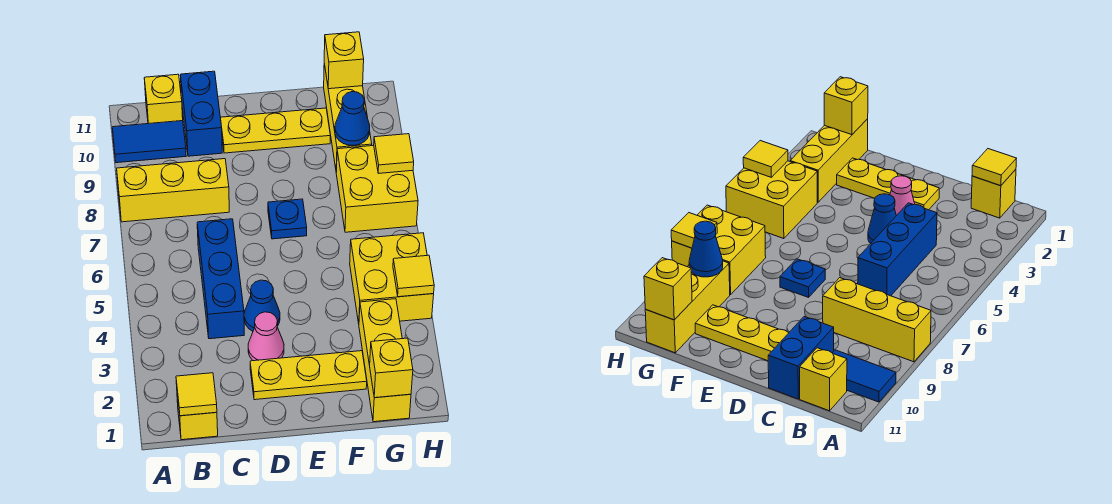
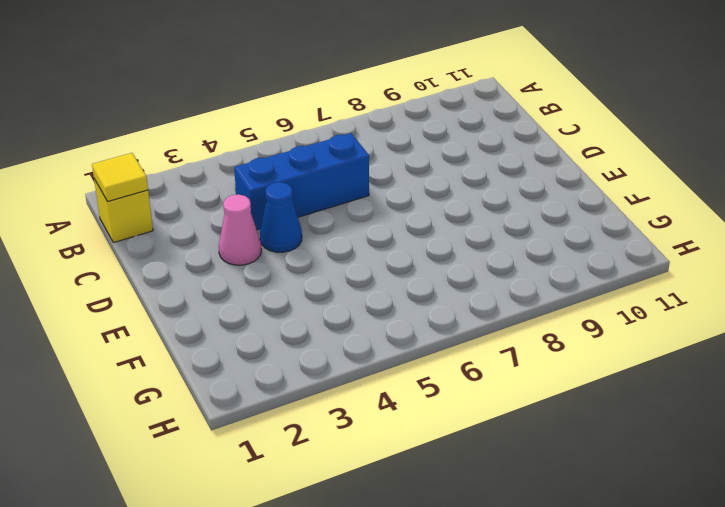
none -> yellow 1x3 brick [117,159,229,222]
none -> blue 1x2 tile [112,121,186,163]
none -> yellow 1x1 brick [144,74,183,124]

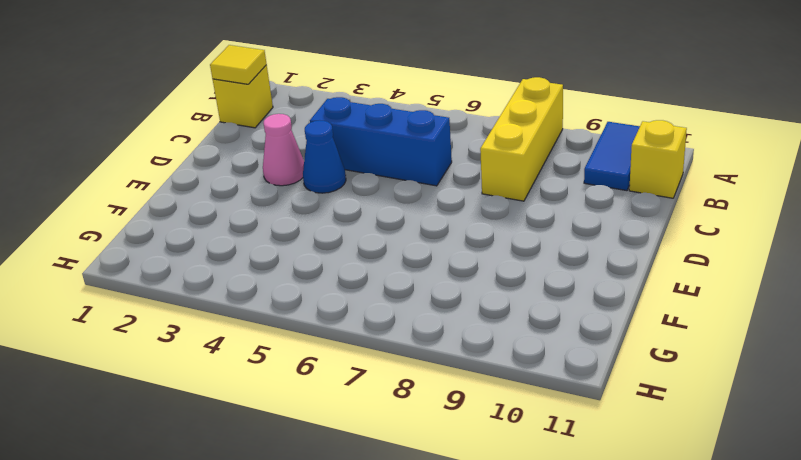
none -> blue 1x2 brick [181,71,222,156]
none -> yellow 1x3 plate [250,351,367,400]
none -> yellow 1x3 plate [220,108,330,153]

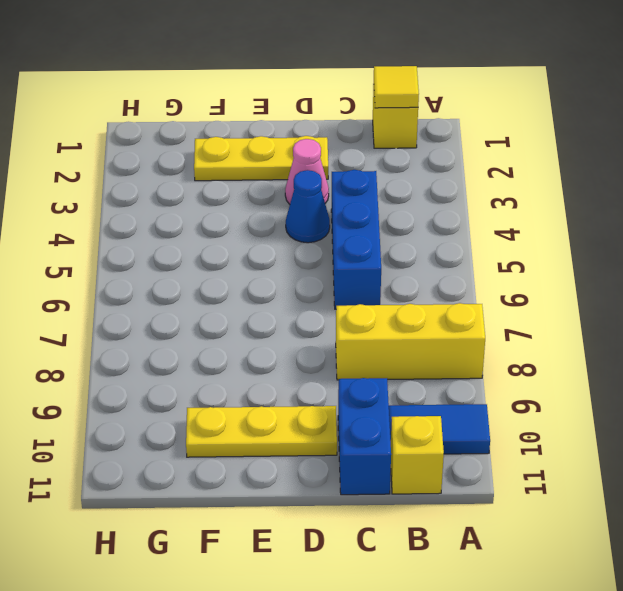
none -> blue 1x1 plate [268,199,307,239]
none -> yellow 1x3 brick [359,299,411,422]
none -> yellow 2x2 brick [350,233,434,323]

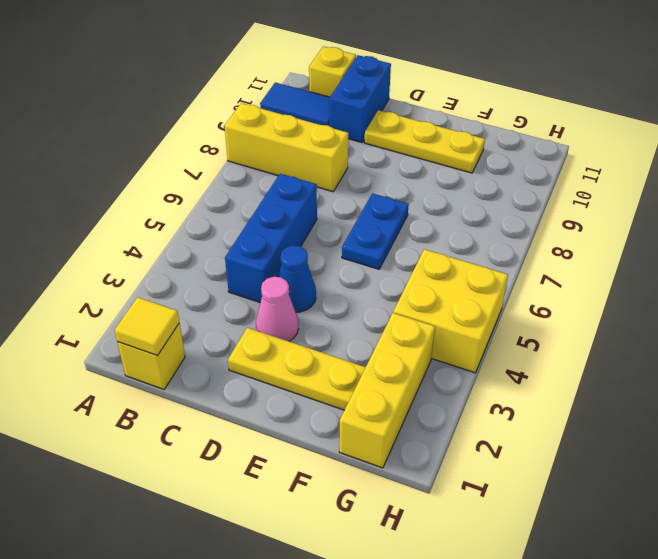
blue 1x2 plate [342,193,409,269] -> blue 1x1 plate [268,199,307,239]
none -> yellow 2x2 brick [336,146,418,232]
none -> yellow 1x3 brick [324,64,372,172]
none -> yellow 1x1 brick [370,338,413,398]

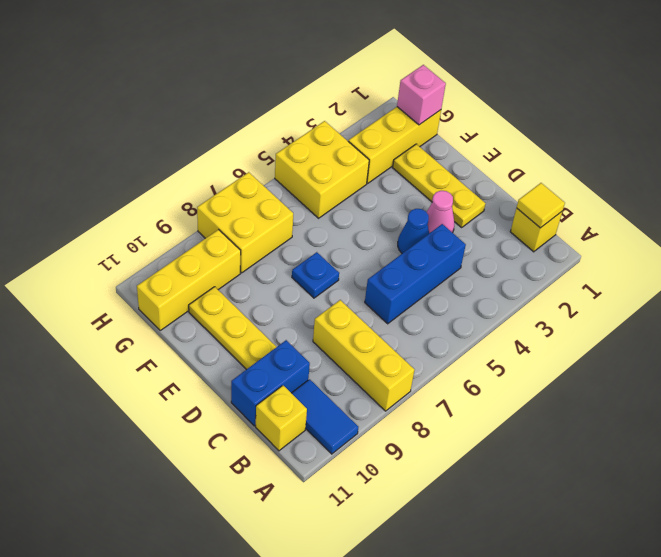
pink 1x1 brick [397,65,446,125] -> yellow 1x1 brick [370,338,413,398]
none -> blue 1x1 cone [335,92,370,145]
none -> yellow 1x1 brick [324,32,364,89]
none -> yellow 1x1 tile [393,255,434,297]

